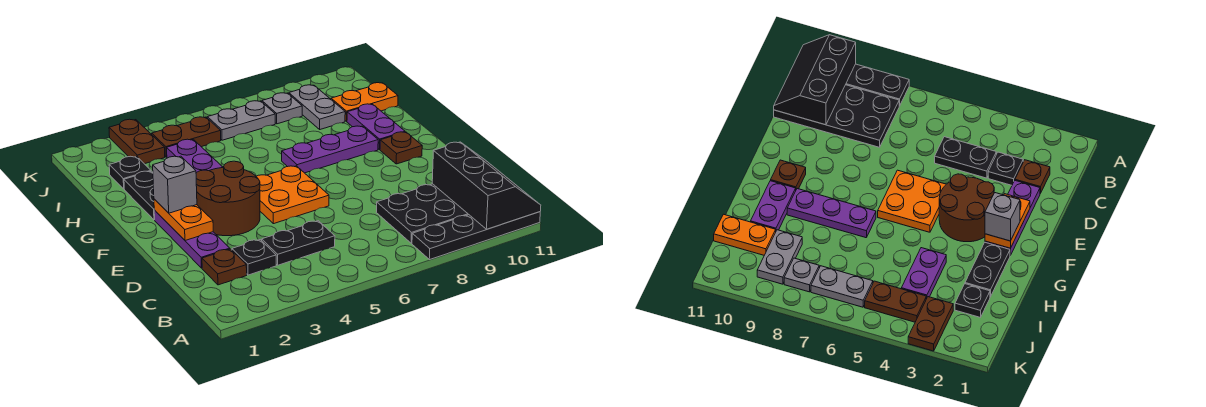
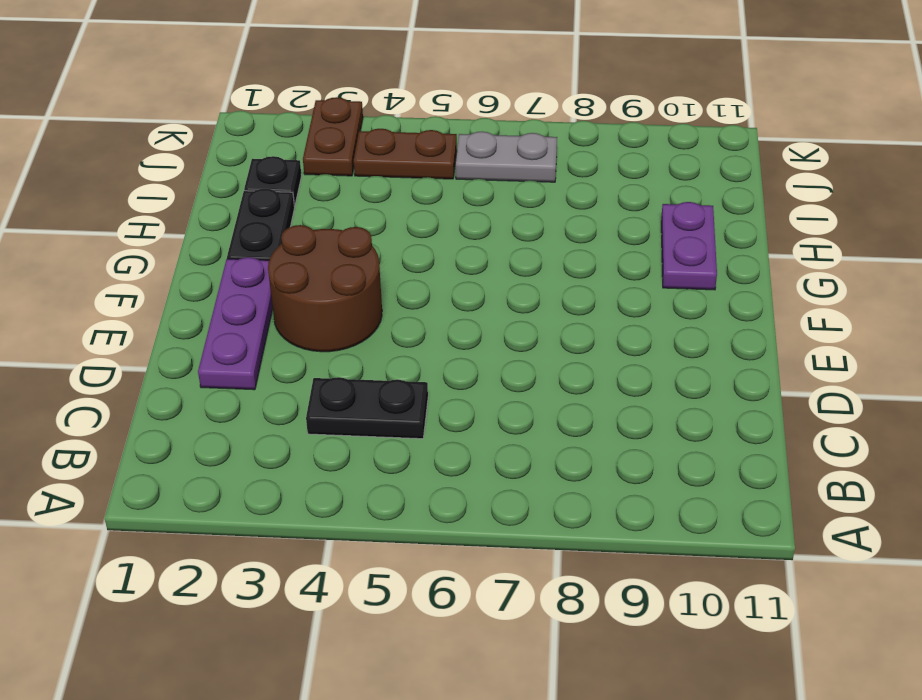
none -> black 1x4 plate [412,212,540,260]
none -> black 2x4 plate [376,184,469,243]
none -> brown 1x1 plate [202,249,247,285]

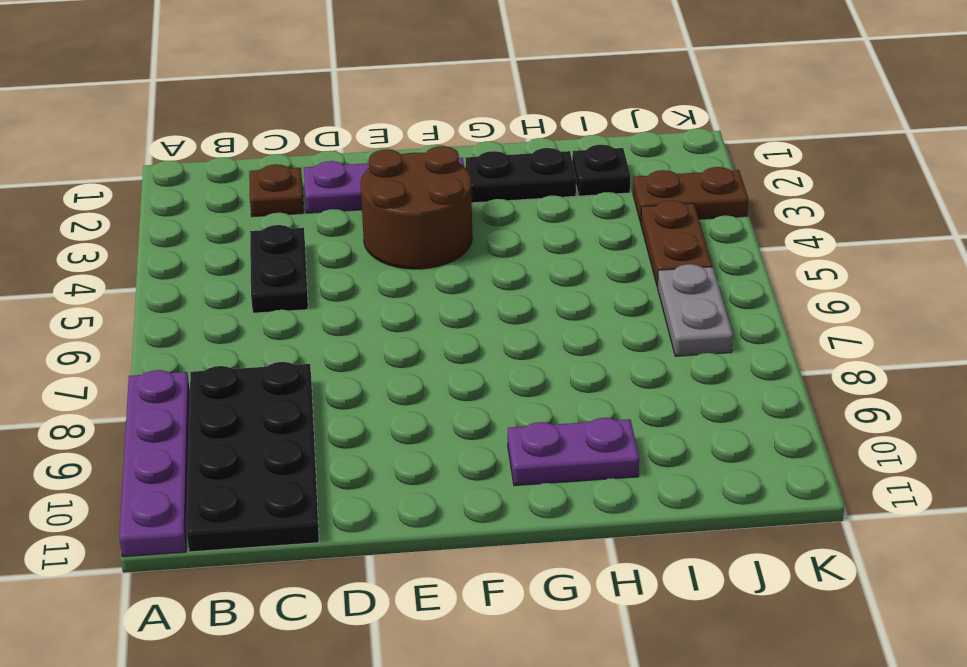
purple 1x4 plate [119,370,190,557] -> black 1x4 plate [412,212,540,260]
none -> black 1x1 plate [232,240,276,275]
none -> orange 2x2 plate [256,166,329,224]
none -> brown 1x1 plate [380,132,422,164]

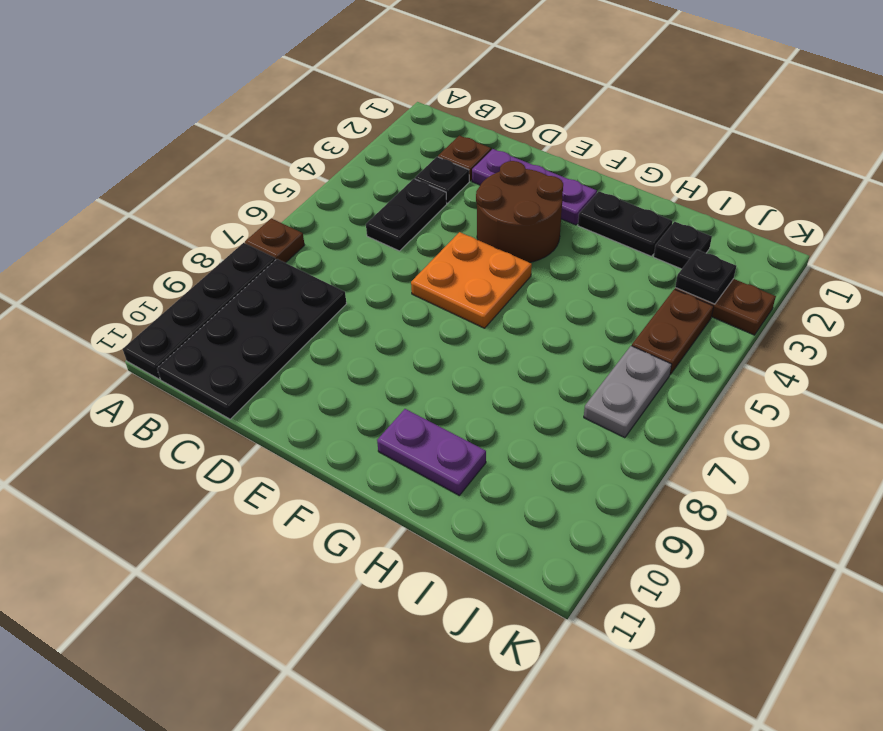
brown 1x1 plate [245,218,304,263] -> brown 1x1 plate moved to [380,132,422,164]
black 1x1 plate [675,250,736,304] -> none
none -> purple 1x3 plate [282,126,378,173]
none -> purple 1x2 plate [167,139,223,173]
none -> grey 1x2 plate [289,85,345,129]

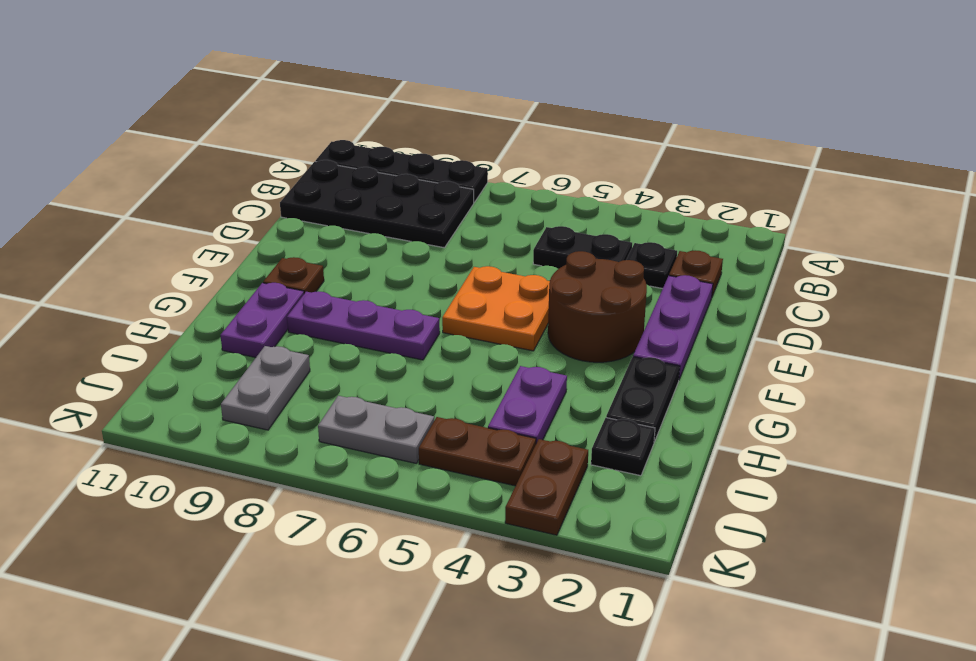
none -> orange 1x2 plate [331,83,398,121]
none -> grey 1x1 plate [262,93,302,124]
none -> black 2x3 slope [432,142,541,229]

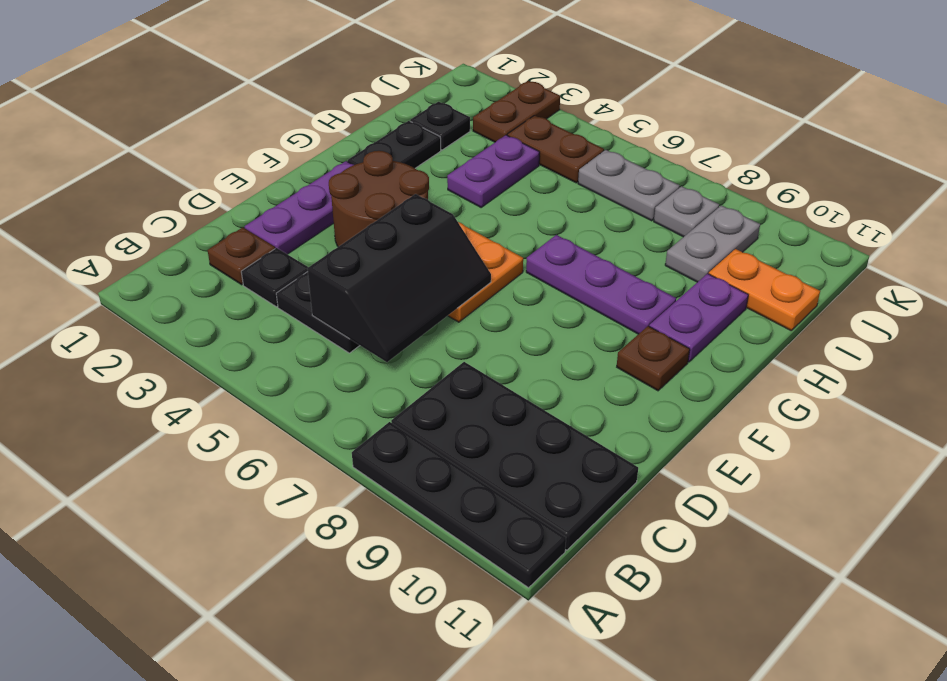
black 2x3 slope [307,194,491,362] -> black 2x3 slope moved to [432,142,541,229]
none -> orange 1x2 plate [154,199,213,241]
none -> grey 1x1 brick [153,156,197,213]

